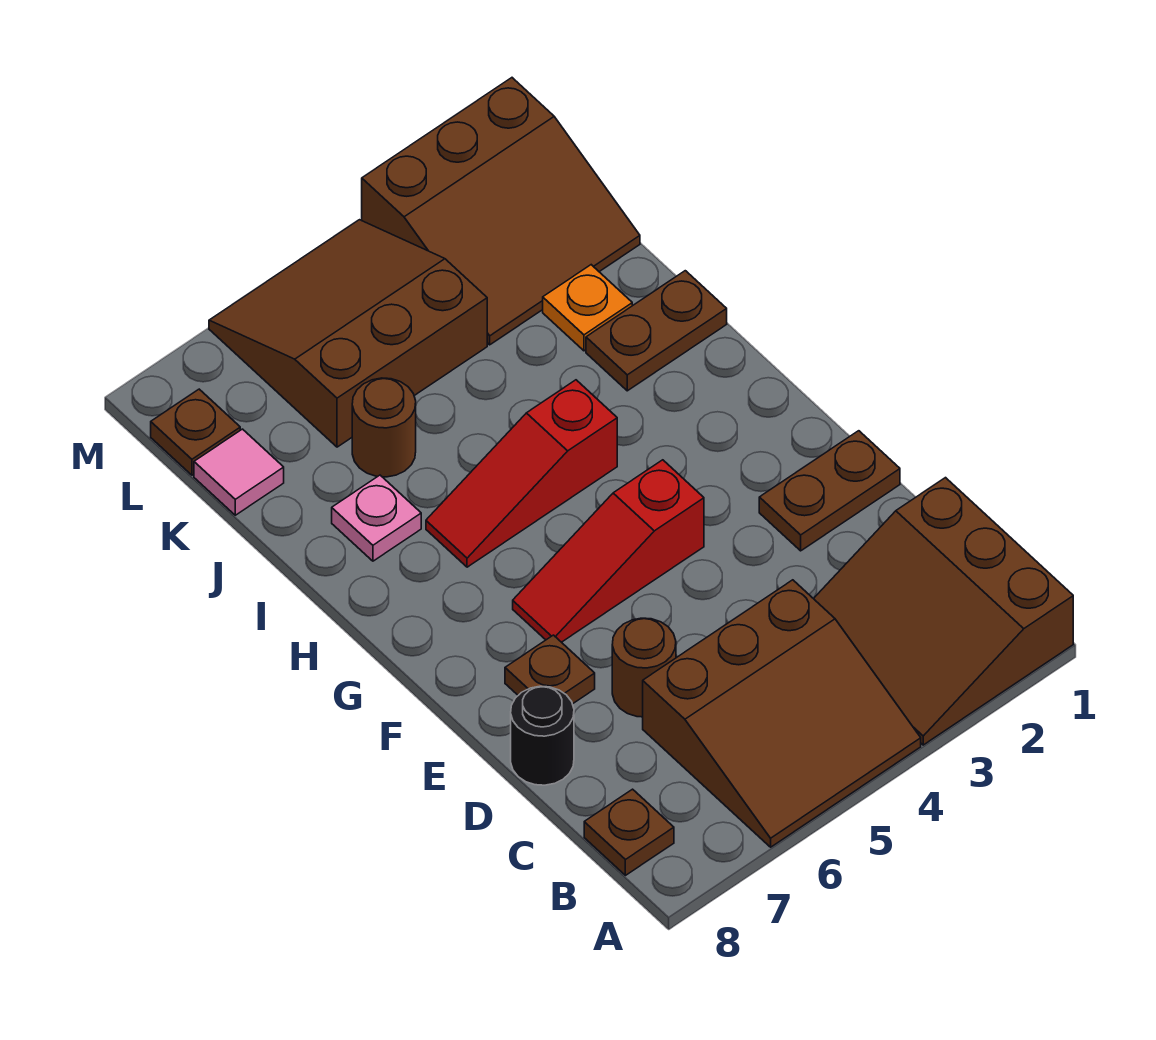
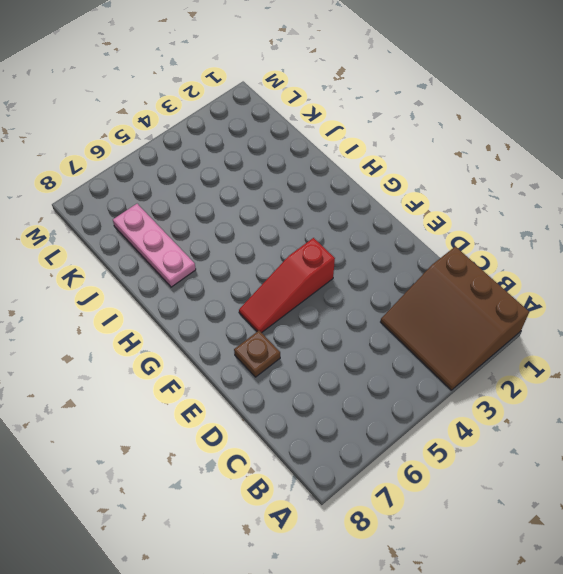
pink 1x3 plate [113,204,196,287] -> pink 1x1 plate [332,475,421,561]
none -> brown 3x3 slope [643,580,921,847]
none -> brown 1x1 plate [584,789,674,875]
none -> brown 1x1 round brick [612,618,676,717]

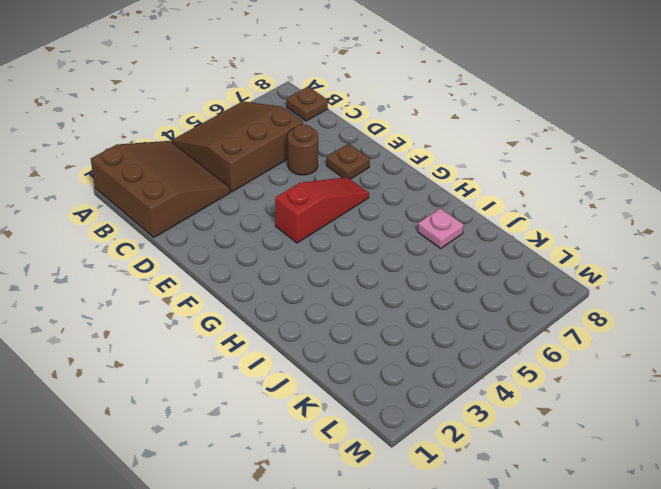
none -> black 1x1 round brick [511,686,574,785]
none -> brown 1x2 plate [759,431,900,551]
none -> red 1x3 slope [426,380,617,567]

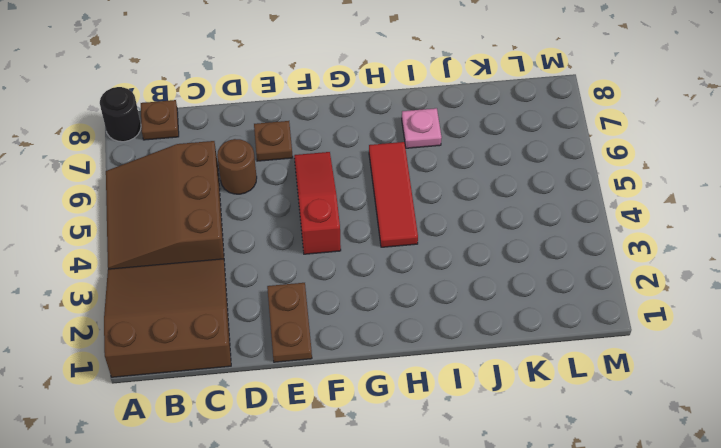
black 1x1 round brick [100,87,141,142] -> black 1x1 round brick moved to [511,686,574,785]
red 1x3 tile [369,142,418,247] -> red 1x3 slope [426,380,617,567]
none -> brown 1x2 plate [586,271,727,391]
none -> orange 1x1 plate [543,265,632,351]
none -> brown 1x1 round brick [352,378,416,477]

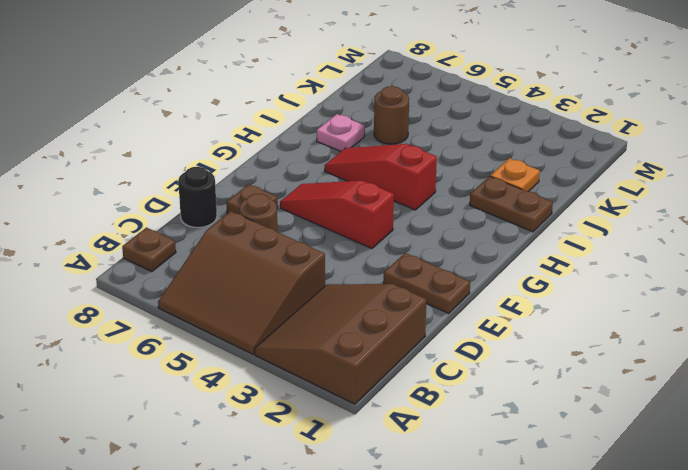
none -> brown 3x3 slope [362,78,640,345]
none -> brown 3x3 slope [209,220,487,447]
none -> pink 1x1 tile [194,429,284,515]

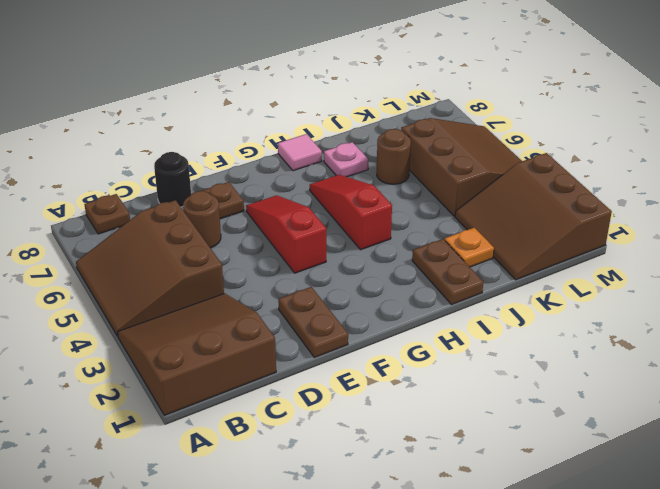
pink 1x1 tile [278,134,322,171] -> pink 1x1 tile moved to [194,429,284,515]
none -> brown 1x1 plate [151,389,240,475]

